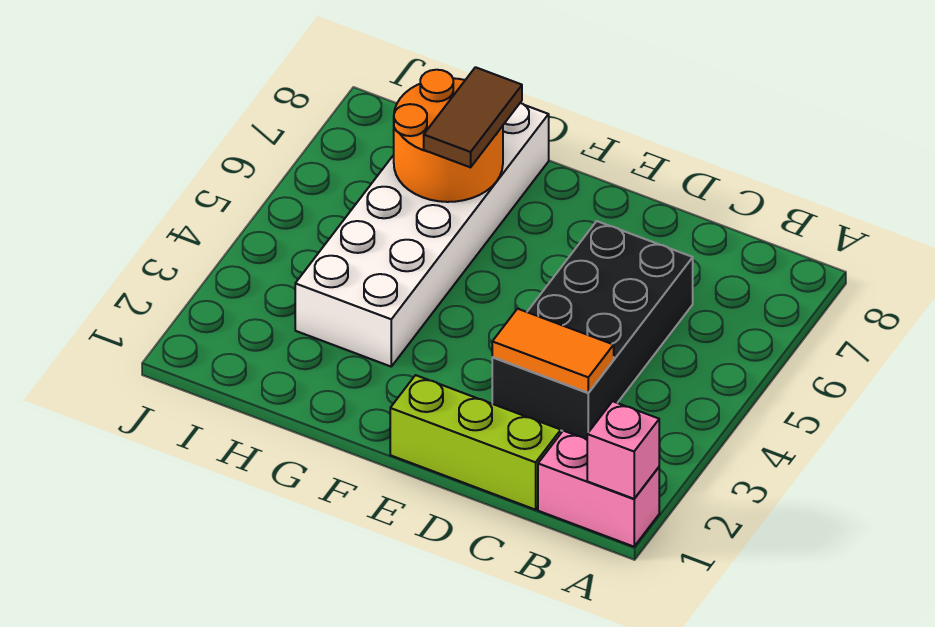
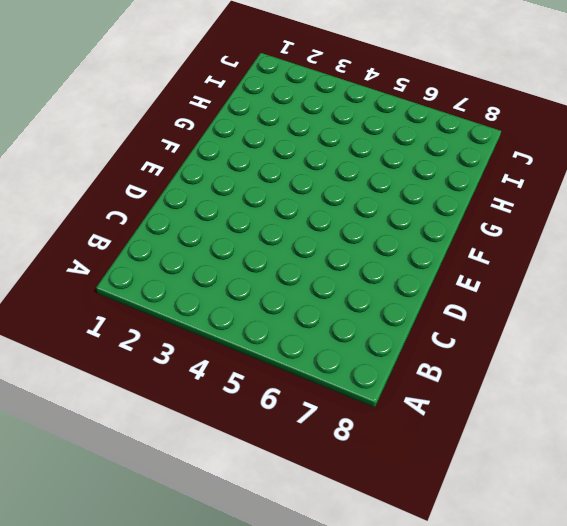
none -> pink 1x2 brick [538,431,659,547]
none -> lime 1x3 brick [390,375,561,510]

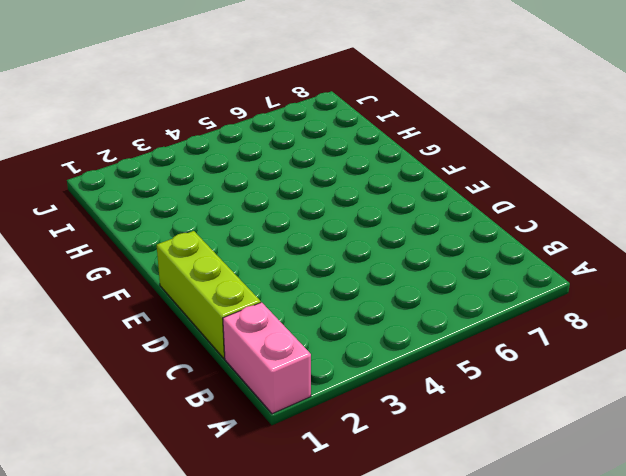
none -> black 2x4 brick [492,221,693,439]
none -> white 2x6 brick [295,103,549,366]

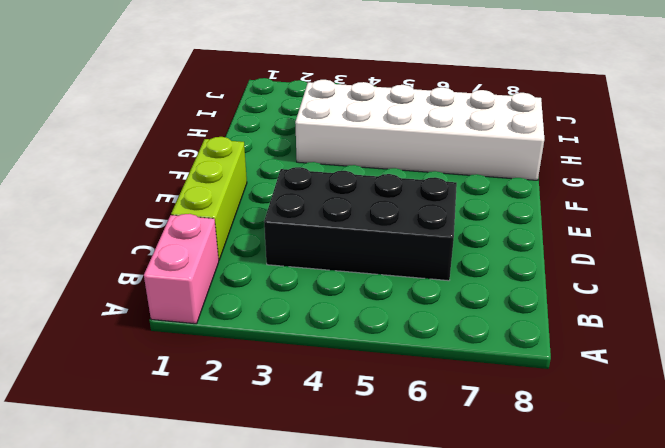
none -> pink 1x1 brick [587,401,659,499]
none -> orange 1x2 tile [492,309,614,393]

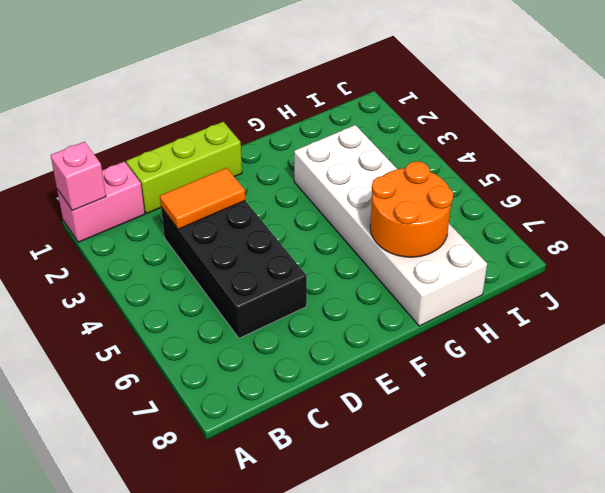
none -> brown 1x2 tile [424,67,522,167]

